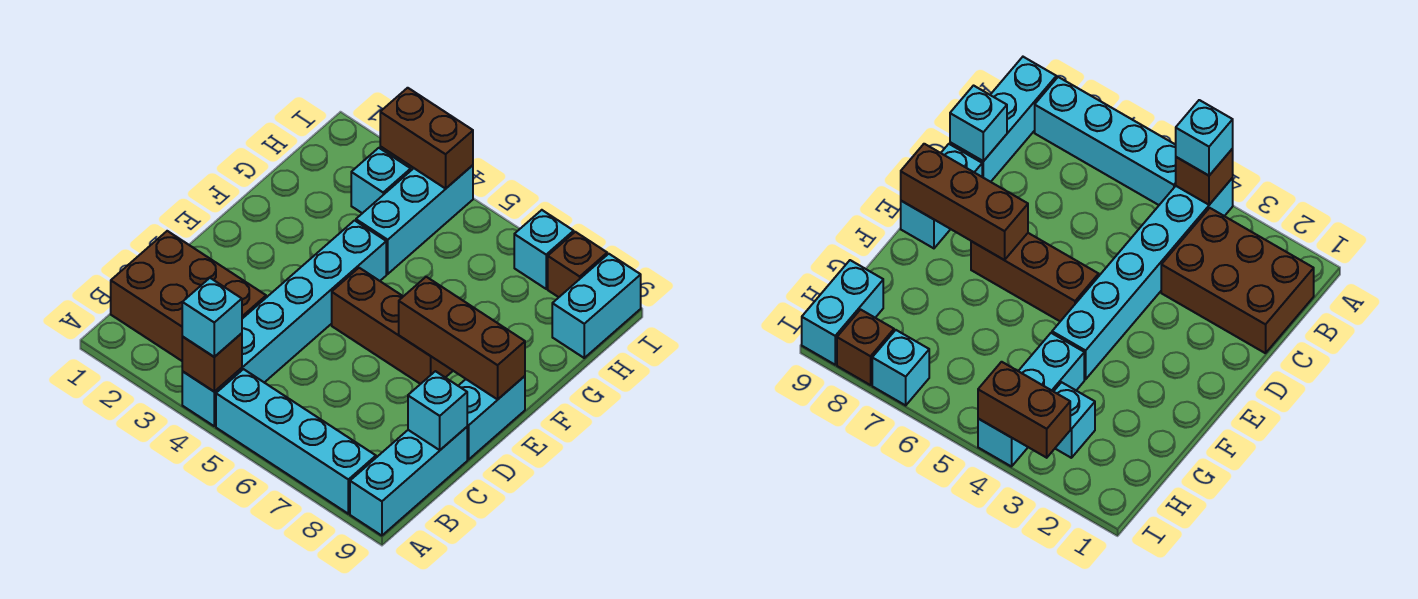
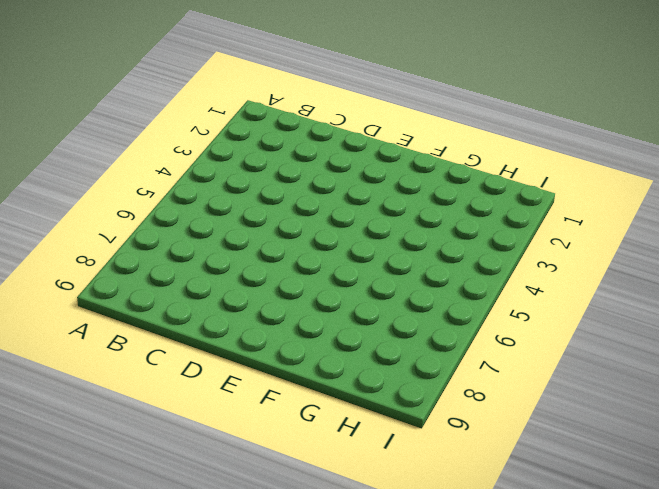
none -> cyan 1x6 brick [182,220,386,426]
none -> cyan 1x4 brick [216,369,376,514]
none -> cyan 1x3 brick [350,427,467,536]

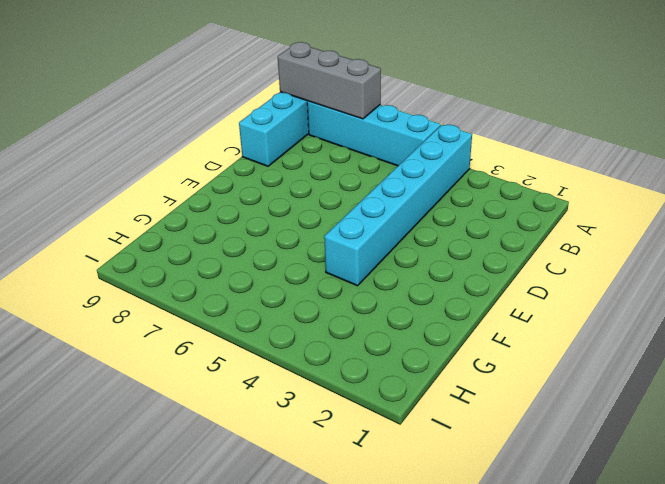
grey 1x3 brick [278,42,381,119] -> none
none -> brown 2x3 brick [111,231,266,361]
none -> cyan 1x2 brick [459,376,525,459]
none -> brown 1x3 brick [332,268,453,384]

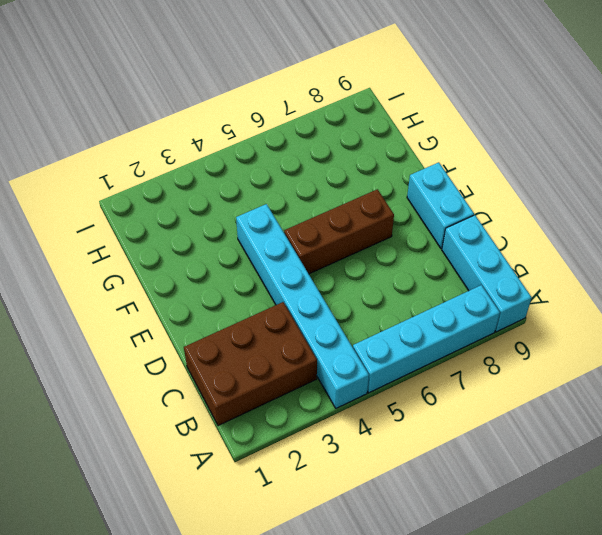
none -> cyan 1x3 brick [356,165,473,274]
none -> cyan 1x1 brick [351,148,411,213]
none -> cyan 1x2 brick [552,254,641,358]

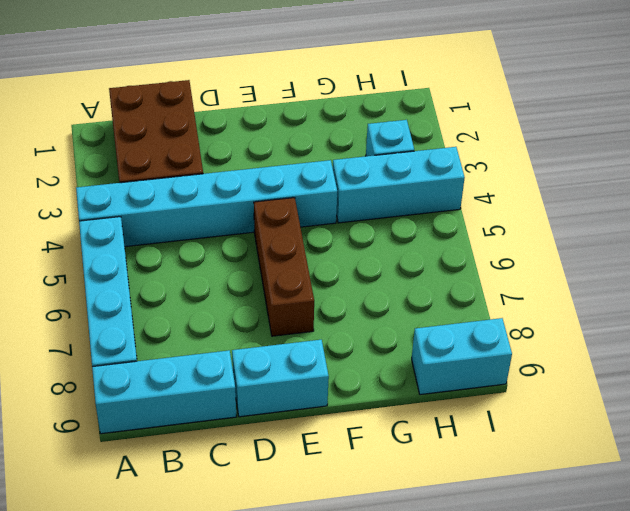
none -> cyan 1x1 brick [514,210,574,289]
none -> brown 1x1 brick [548,232,607,297]
none -> brown 1x1 brick [182,333,242,392]

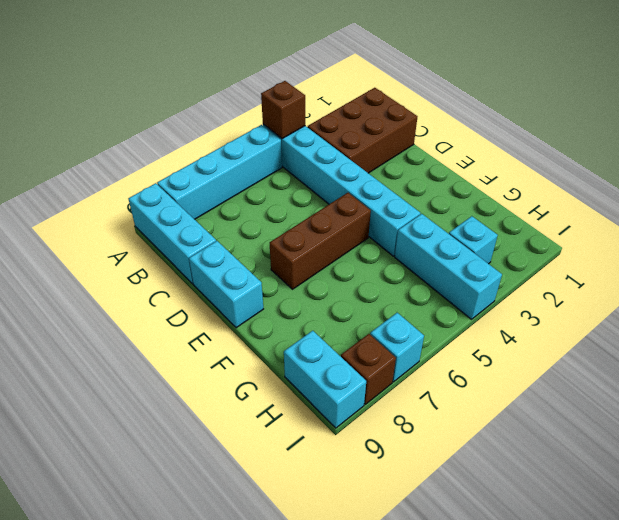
none -> cyan 1x1 brick [408,371,467,450]
none -> brown 1x3 brick [399,277,525,399]
none -> brown 1x2 brick [380,88,473,189]

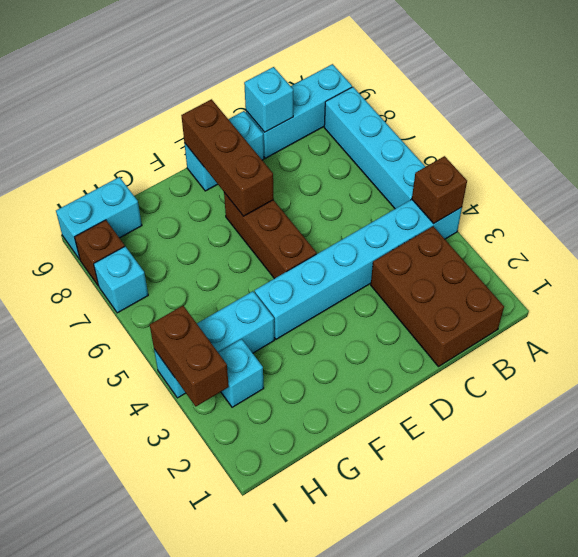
none -> cyan 1x1 brick [182,278,242,357]

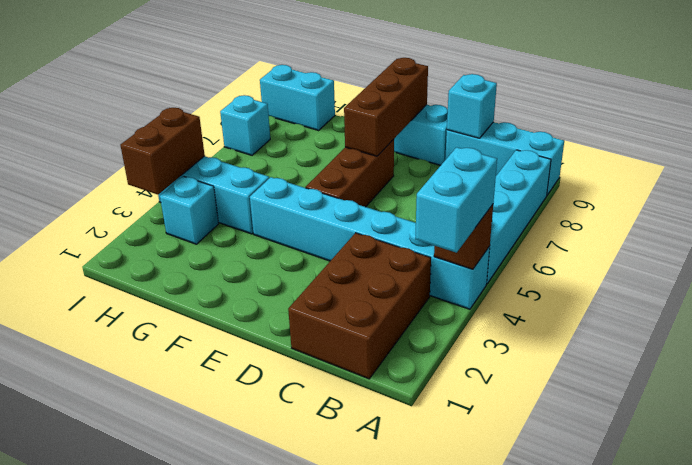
cyan 1x2 brick [415,147,497,253] -> cyan 1x1 brick [182,278,242,357]
none -> brown 1x1 brick [548,232,607,297]

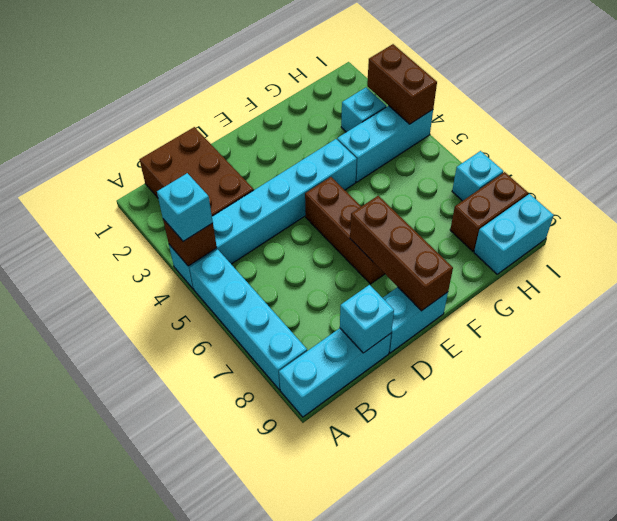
brown 1x2 brick [450,172,528,251] -> brown 1x1 brick [548,232,607,297]

